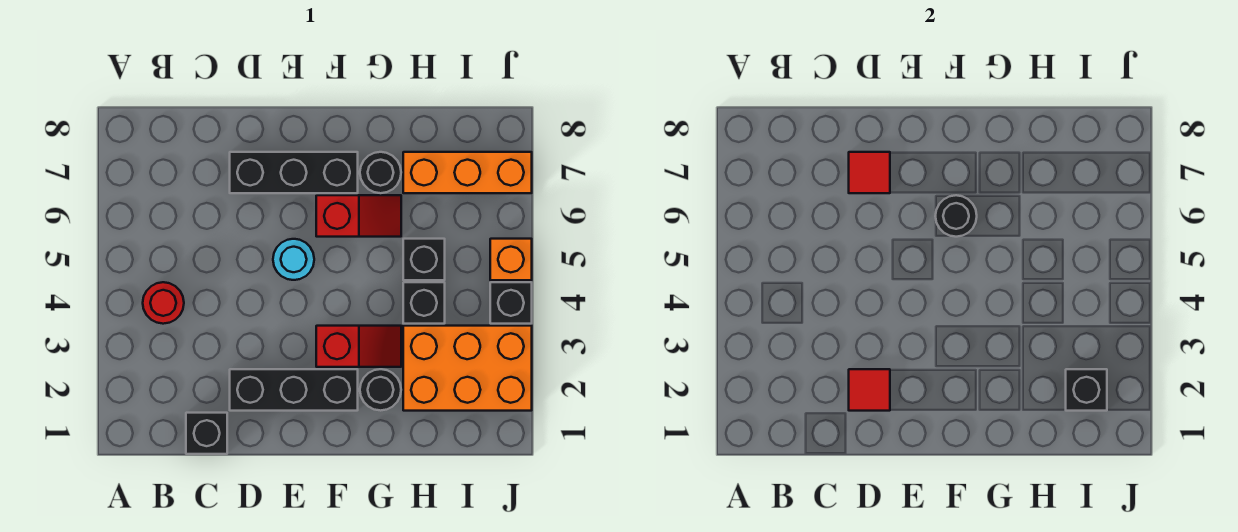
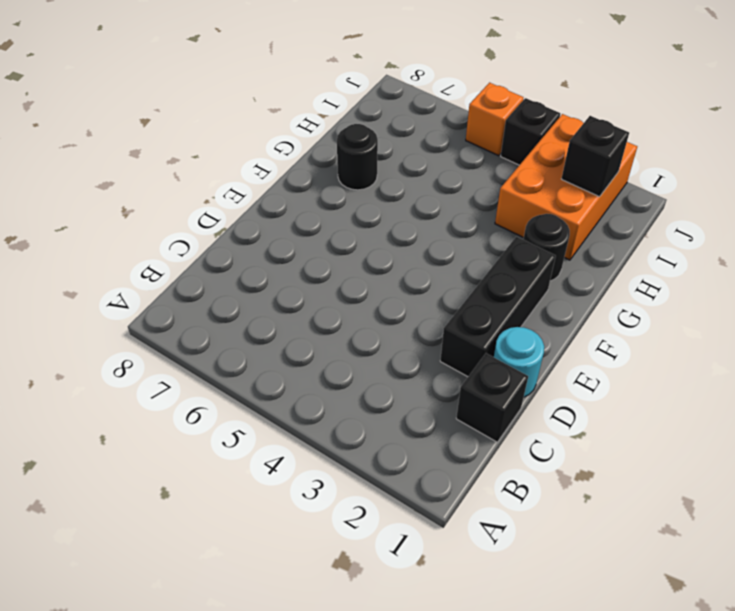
cyan 1x1 round brick [494,327,544,397] -> cyan 1x1 round brick moved to [273,239,314,280]
none -> red 1x1 round brick [143,282,184,324]
none -> black 1x3 brick [230,152,358,193]
none -> red 1x2 slope [316,326,401,367]

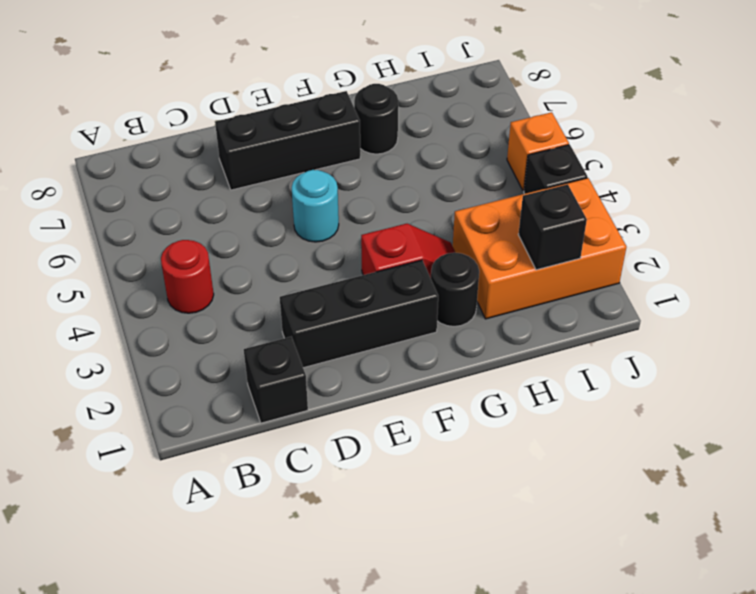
none -> red 1x2 slope [316,195,401,237]
none -> black 1x1 brick [403,282,445,324]
none -> black 1x1 brick [403,239,445,280]

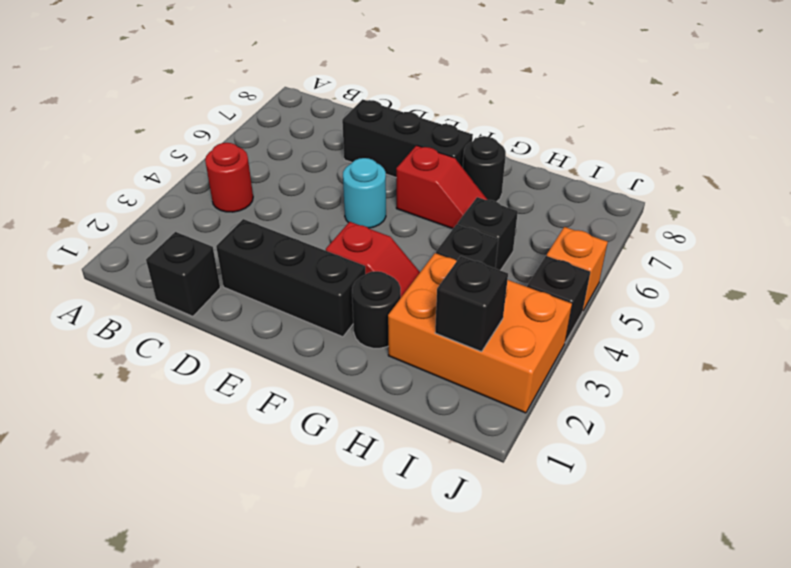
none -> orange 1x3 brick [403,152,532,193]
none -> red 1x1 tile [849,369,890,411]
none -> red 1x1 tile [849,152,890,193]

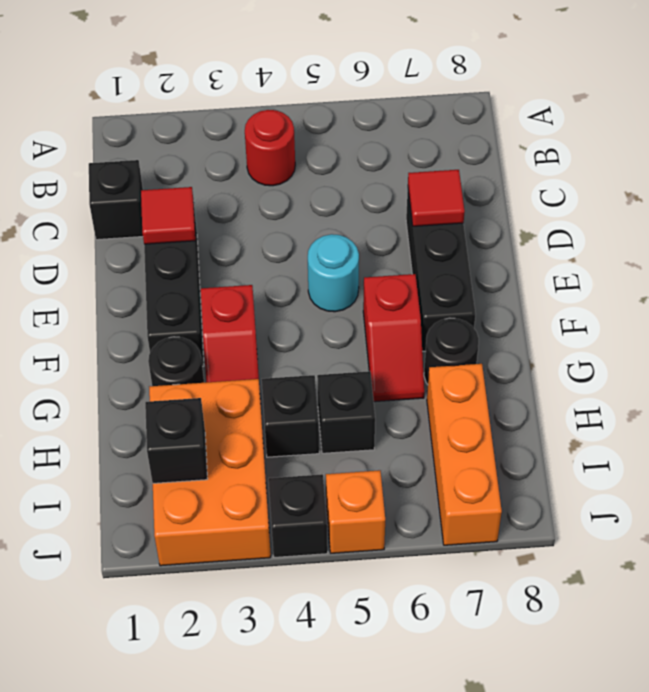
none -> black 1x1 round brick [935,195,977,237]

